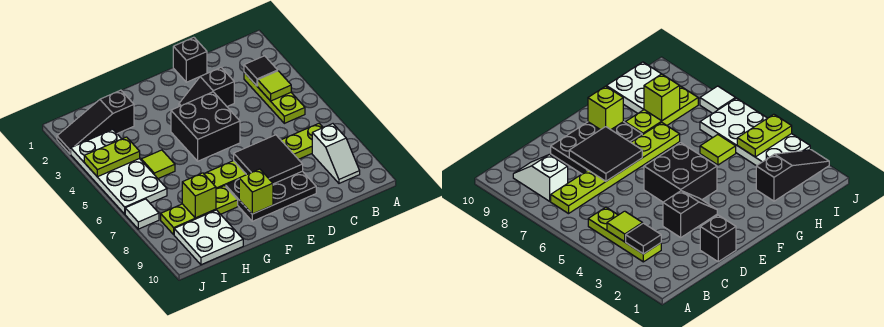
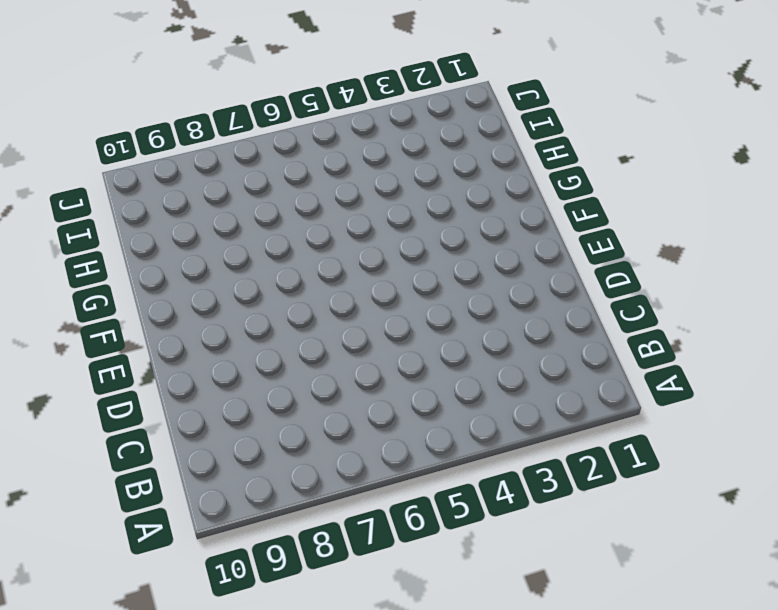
none -> lime 1x3 plate [244,72,305,123]
none -> lime 1x6 plate [204,123,323,189]
none -> white 1x2 slope [312,124,360,183]

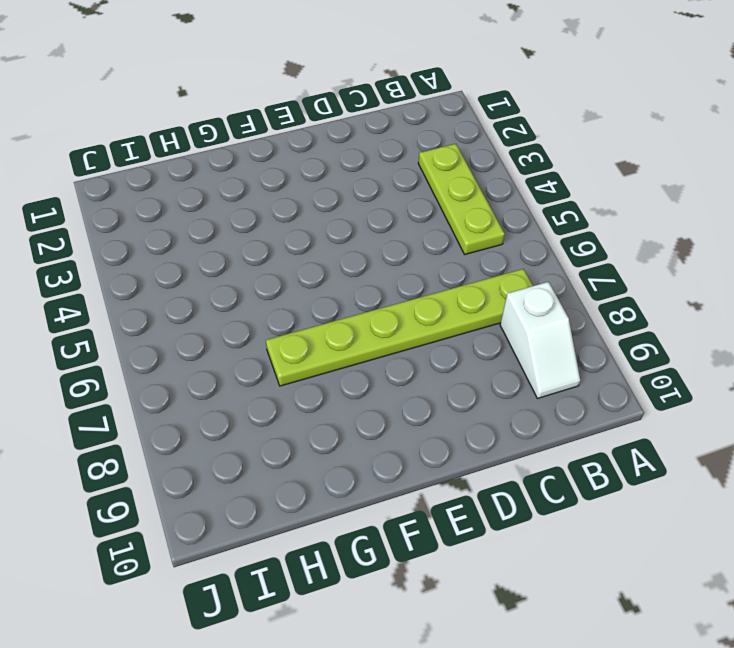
none -> black 1x1 brick [173,37,207,82]
none -> black 1x2 slope [179,67,234,106]
none -> black 2x3 plate [226,171,316,221]

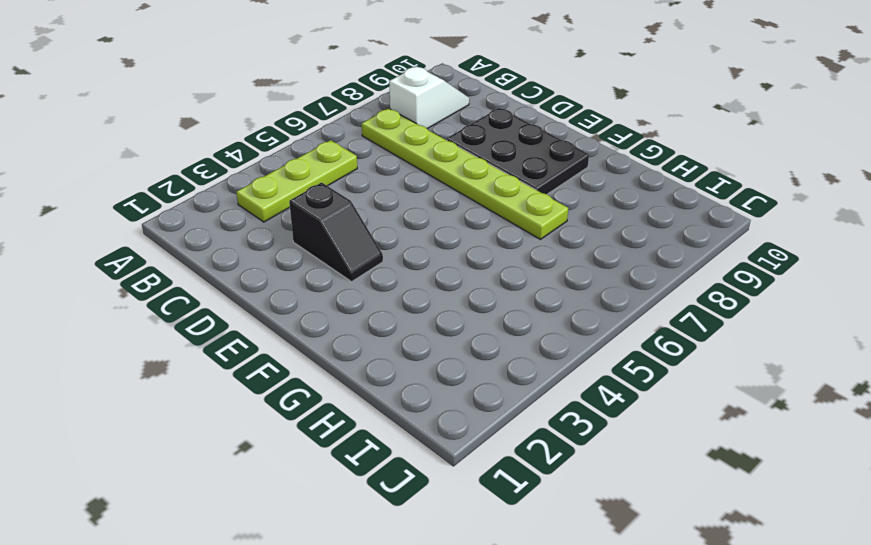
none -> black 1x1 brick [173,37,207,82]
none -> black 2x2 brick [171,92,240,161]
none -> lime 1x3 plate [161,186,238,234]

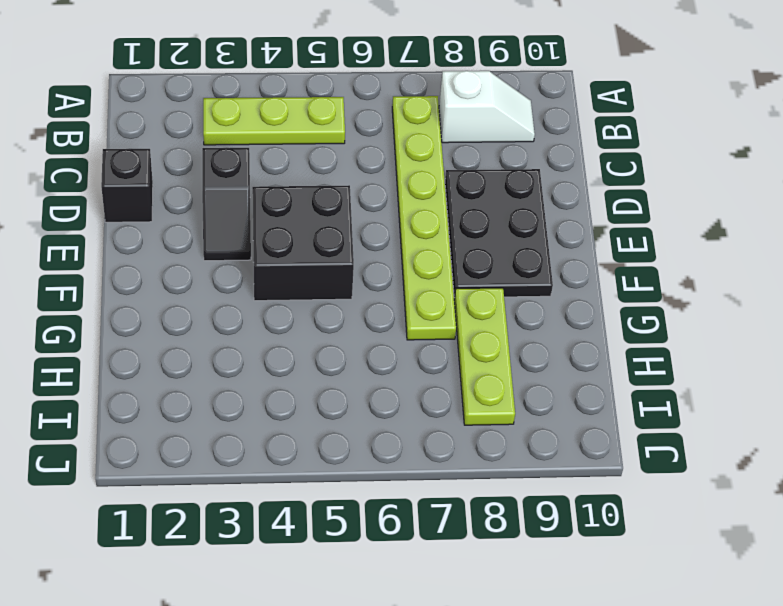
none -> black 1x3 slope [57,90,134,154]
none -> lime 1x1 tile [141,150,175,179]
none -> white 2x2 plate [174,210,243,265]

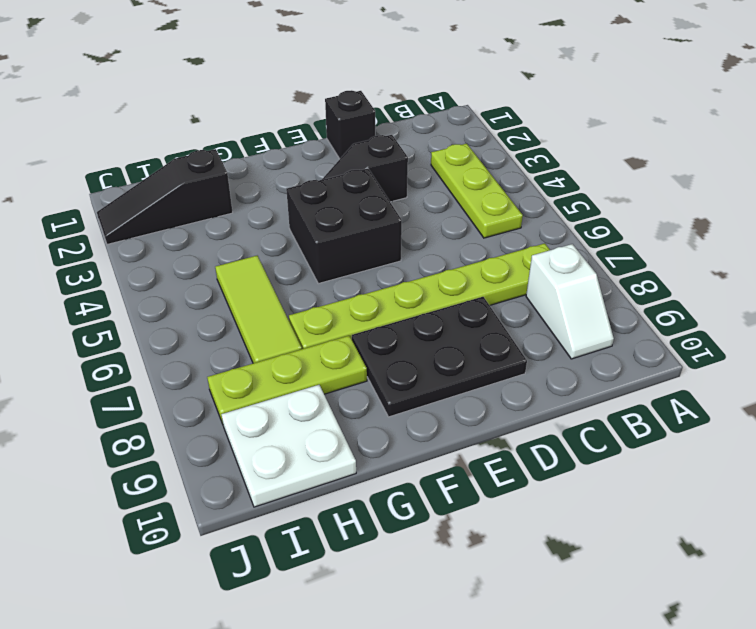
lime 1x3 tile [215,256,302,363] -> lime 1x1 tile [141,150,175,179]
none -> white 2x4 plate [71,130,167,214]
none -> white 1x1 tile [125,199,159,229]
none -> black 1x1 tile [244,56,278,86]

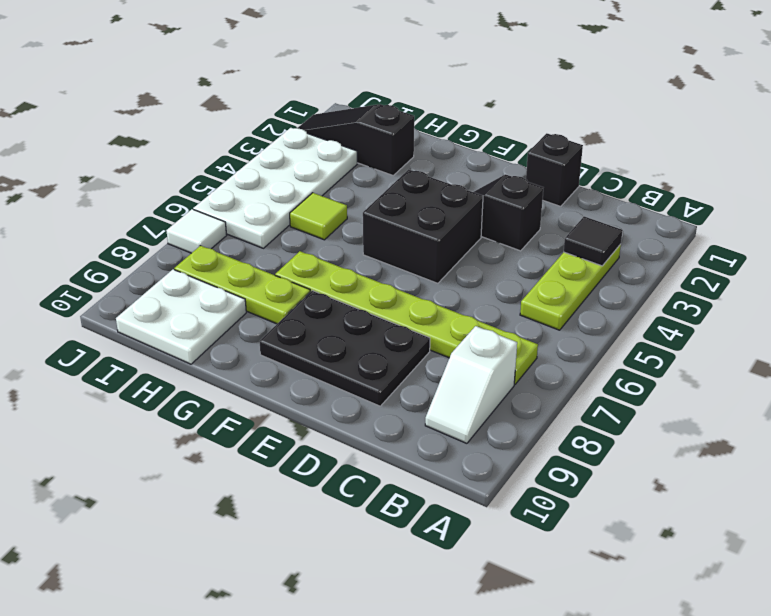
none -> lime 1x1 tile [258,71,291,101]
none -> black 2x2 tile [234,135,303,184]
none -> lime 1x1 brick [239,169,273,214]

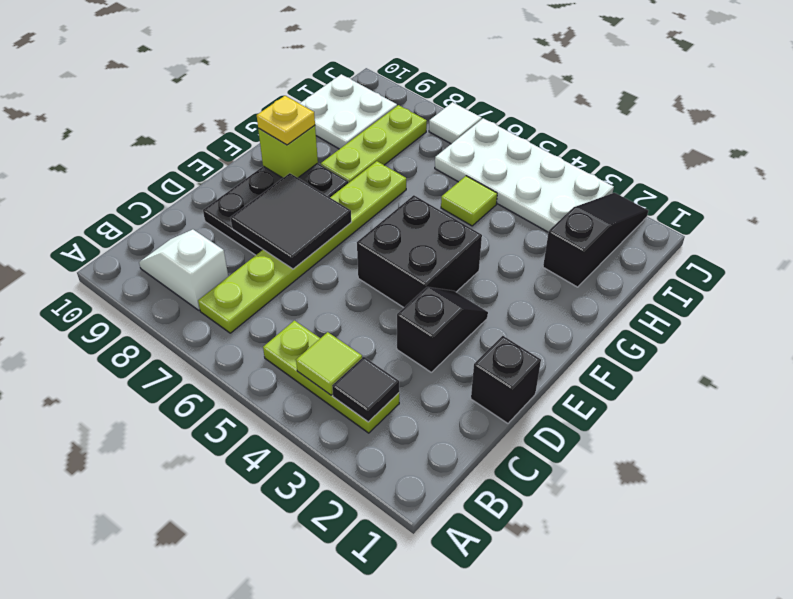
yellow 1x1 plate [257,96,315,145] -> none
none -> lime 1x1 brick [182,173,216,218]
none -> lime 1x2 plate [84,137,140,177]

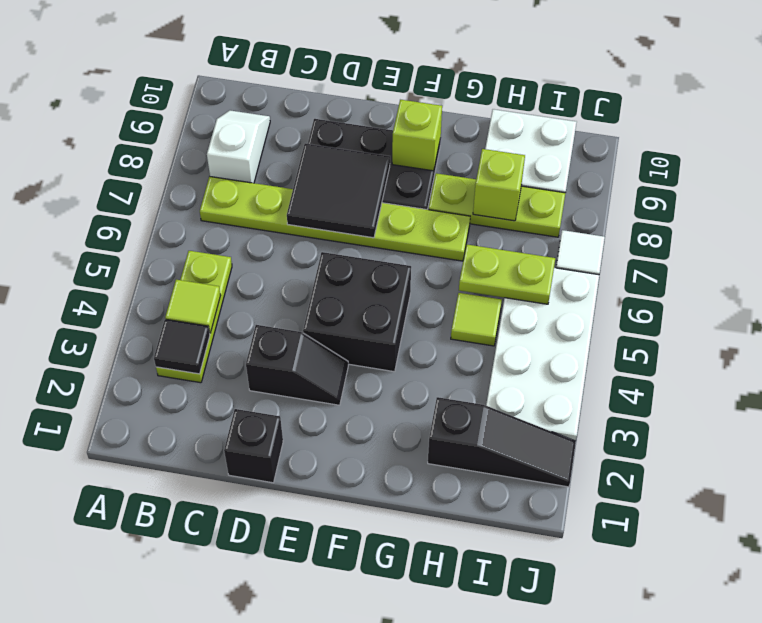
lime 1x2 plate [459,244,555,304] -> lime 1x2 plate moved to [84,137,140,177]

